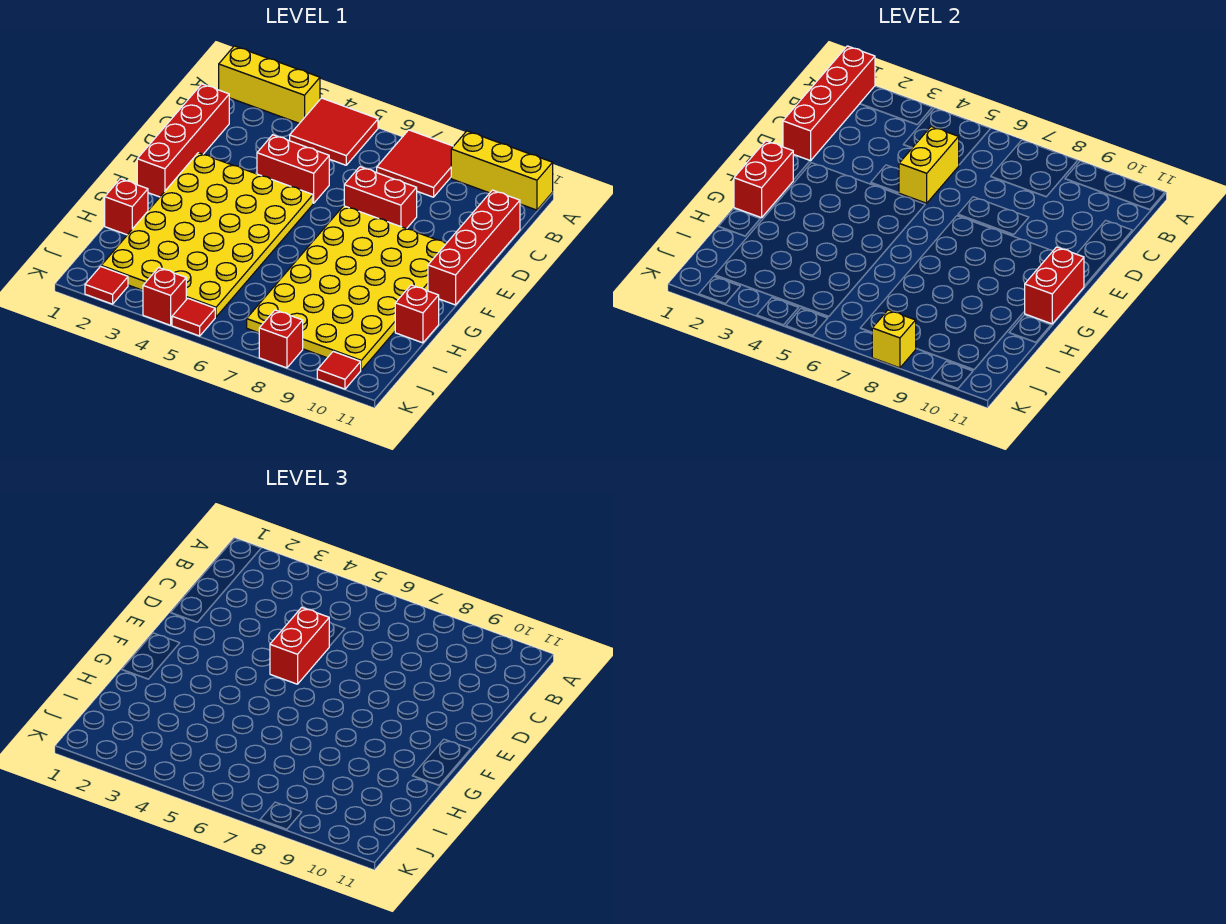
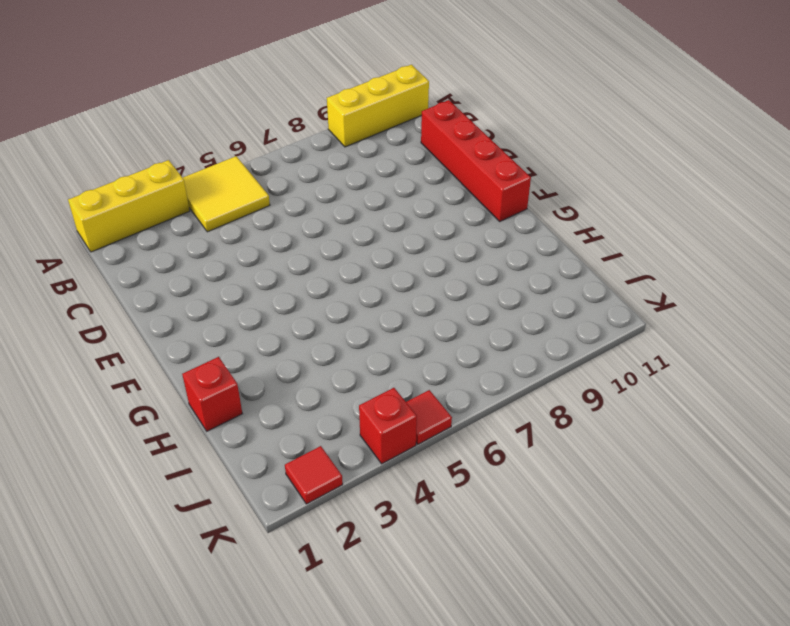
yellow 2x2 tile [183,156,270,232] -> red 2x2 tile [290,98,378,165]
none -> red 2x2 tile [377,130,453,197]
none -> red 1x4 brick [137,84,229,197]
none -> red 1x2 brick [257,135,329,203]

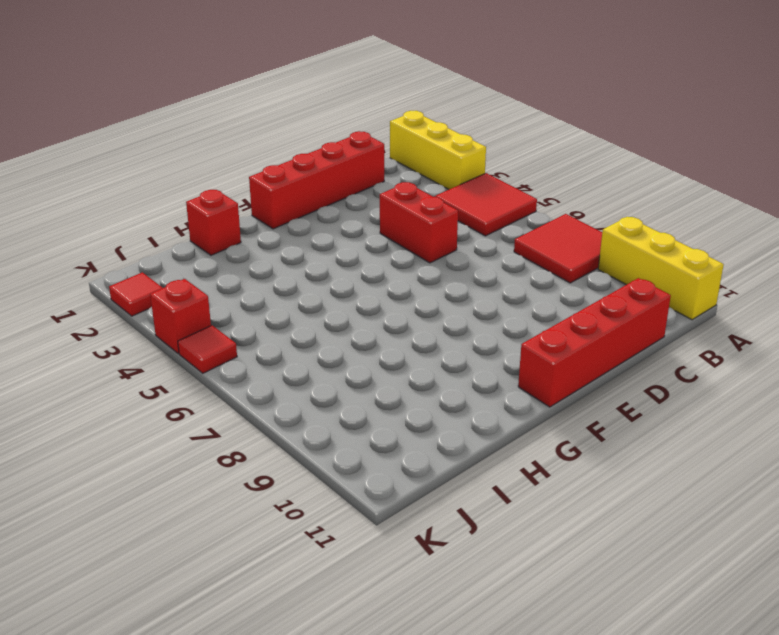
none -> red 1x2 brick [344,167,417,229]
none -> yellow 4x6 plate [101,153,313,317]
none -> yellow 4x6 plate [247,206,446,370]

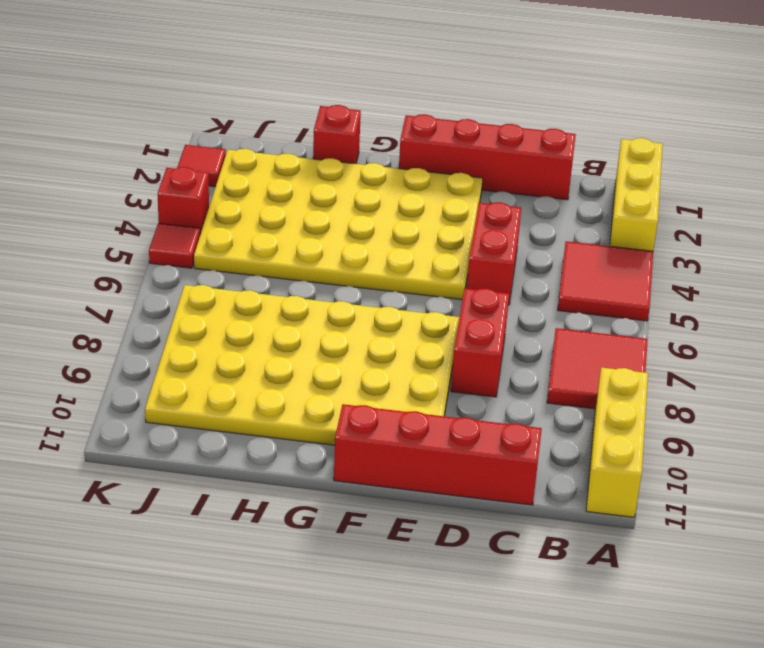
none -> red 1x1 brick [395,285,439,343]
none -> red 1x1 brick [259,310,303,368]
none -> red 1x1 tile [317,352,361,389]

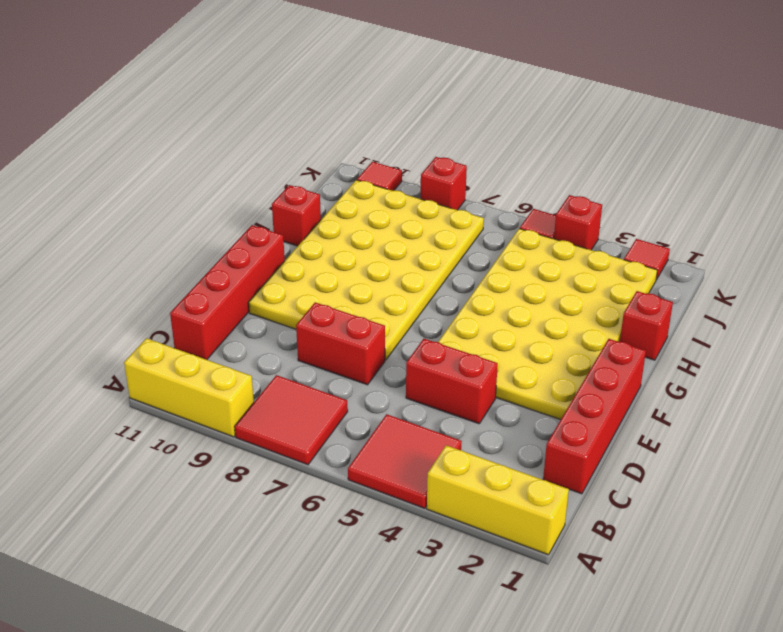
none -> red 1x4 brick [783,46,875,161]
none -> yellow 1x2 brick [899,127,959,203]
none -> red 1x2 brick [734,141,793,218]

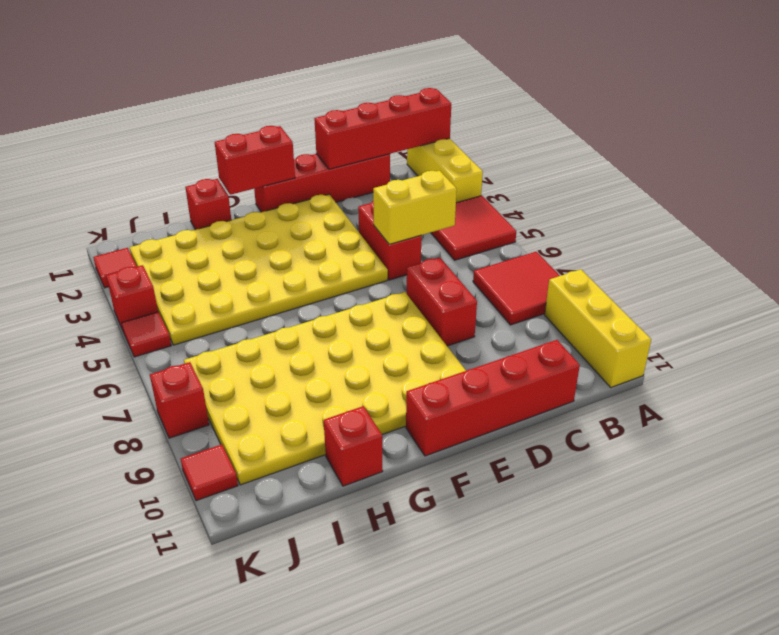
none -> red 1x2 brick [1025,247,1084,324]
none -> yellow 1x1 brick [872,310,916,368]
none -> red 1x2 brick [270,607,329,684]

